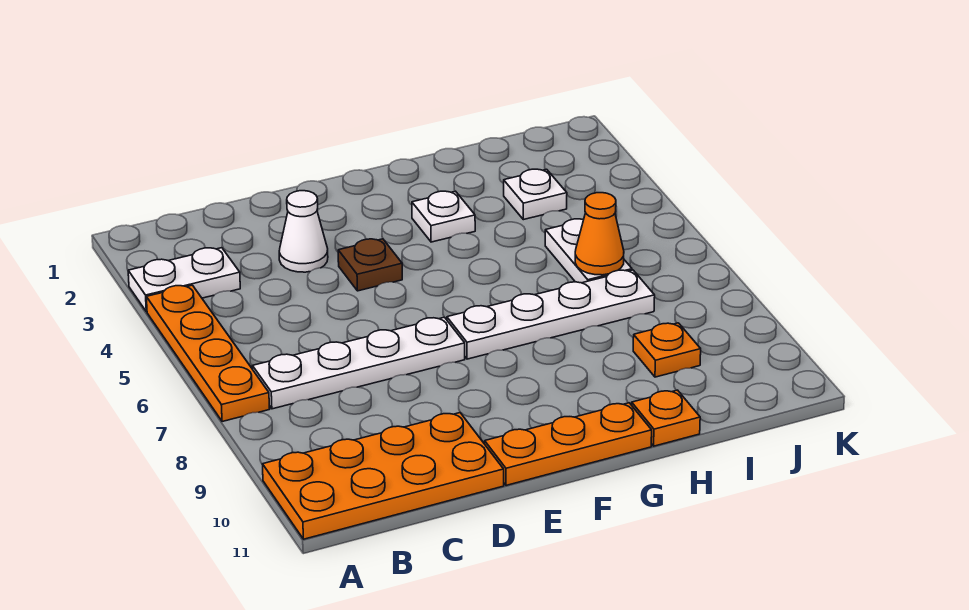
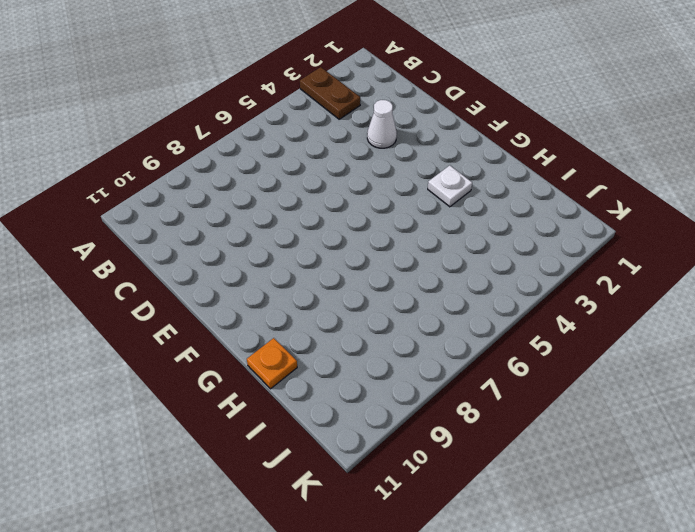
brown 1x2 plate [300,67,360,119] -> white 1x2 plate [128,248,240,312]
none -> orange 1x4 plate [146,285,269,422]
none -> orange 2x4 plate [262,413,504,539]
none -> white 1x4 plate [252,317,465,409]

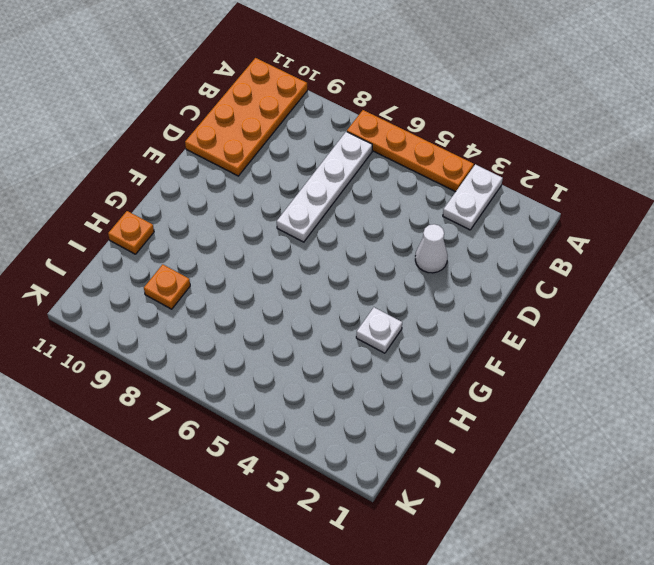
none -> brown 1x1 plate [338,239,402,291]
none -> orange 1x3 plate [485,403,652,485]
none -> white 1x4 plate [447,270,655,359]

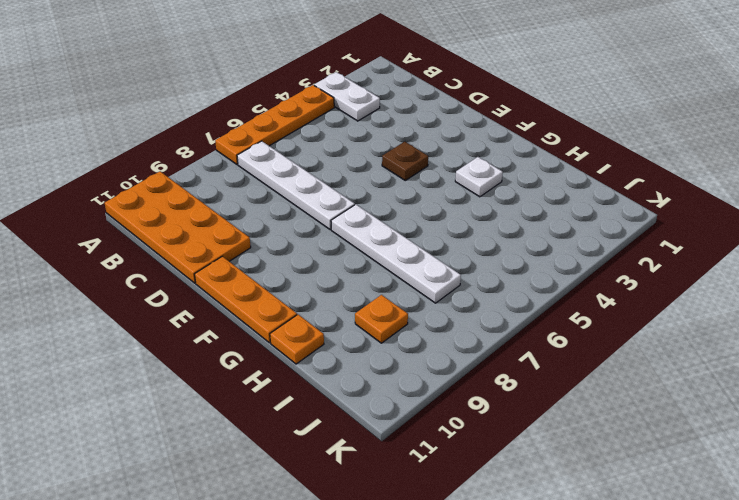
none -> white 1x1 cone [279,191,328,272]
none -> white 1x1 plate [504,169,567,220]
none -> white 1x2 plate [545,219,632,283]

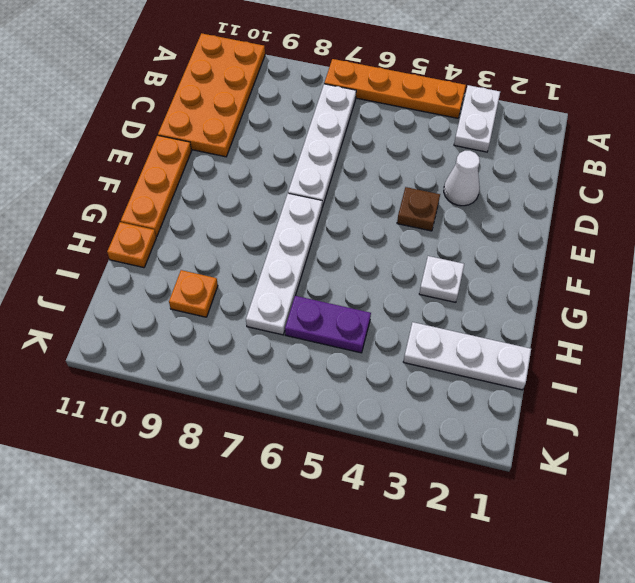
white 1x3 plate [403,322,531,390] -> white 1x1 plate [504,169,567,220]
purple 1x2 plate [285,296,371,353] -> white 1x2 plate [545,219,632,283]
none -> orange 1x1 cone [575,193,624,275]

